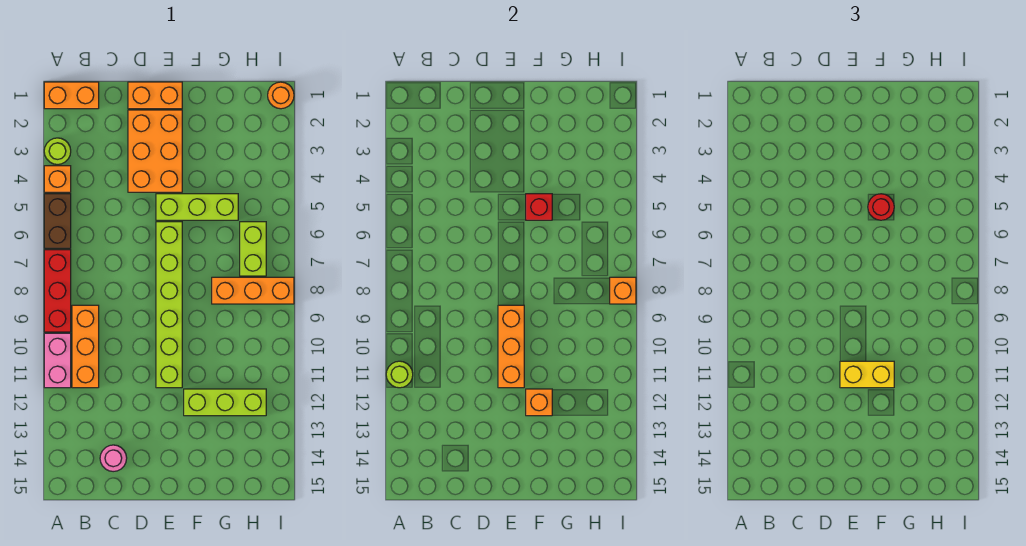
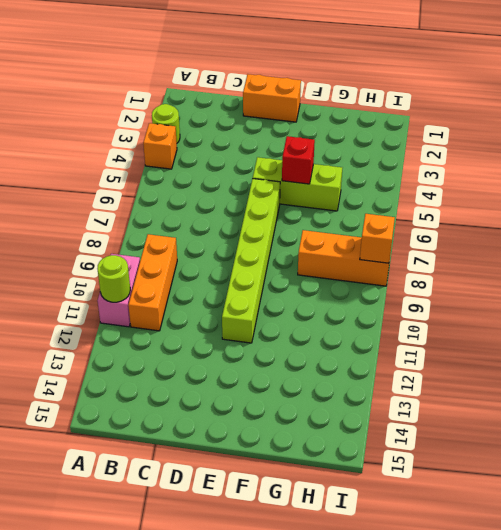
none -> orange 1x2 brick [44,82,99,109]
none -> brown 1x2 brick [44,194,71,248]
none -> red 1x3 brick [44,250,71,332]

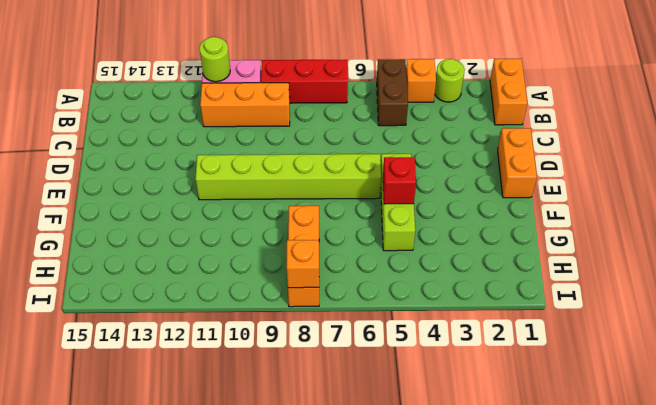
brown 1x2 brick [377,59,408,126] -> brown 1x2 brick turned to [44,194,71,248]
none -> pink 1x1 round brick [100,445,127,472]
none -> orange 2x3 brick [128,110,182,192]
none -> lime 1x3 brick [184,389,266,416]

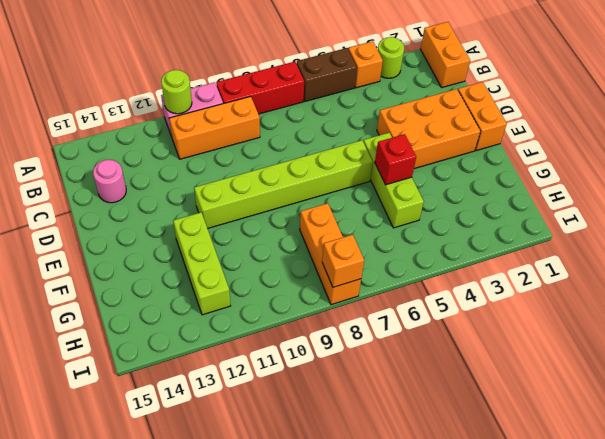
none -> lime 1x2 brick [240,222,266,276]
none -> orange 1x1 round brick [268,82,294,109]
none -> orange 1x3 brick [498,305,524,388]

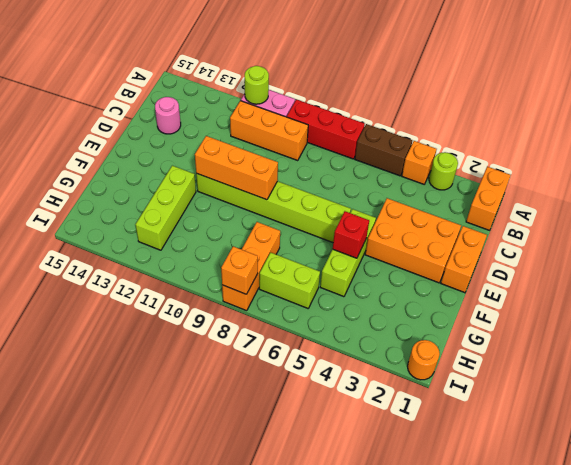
none -> orange 1x1 brick [526,389,552,416]
none -> yellow 1x2 brick [840,361,894,388]
none -> red 1x1 round brick [868,194,894,220]

